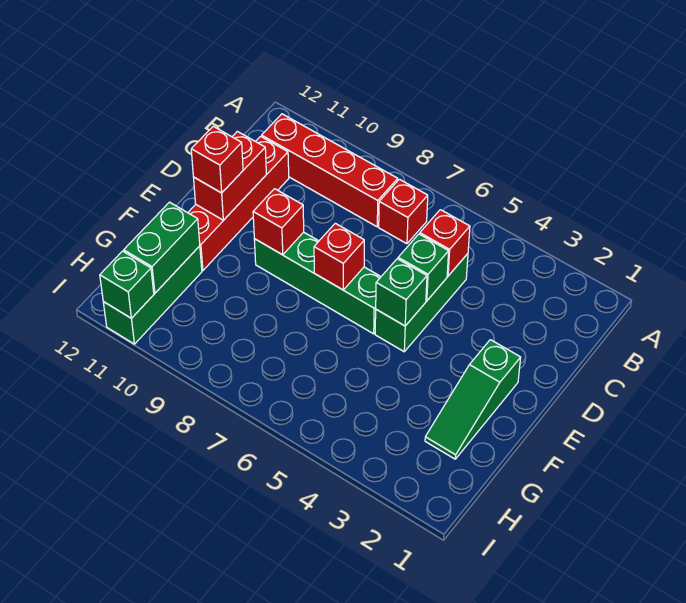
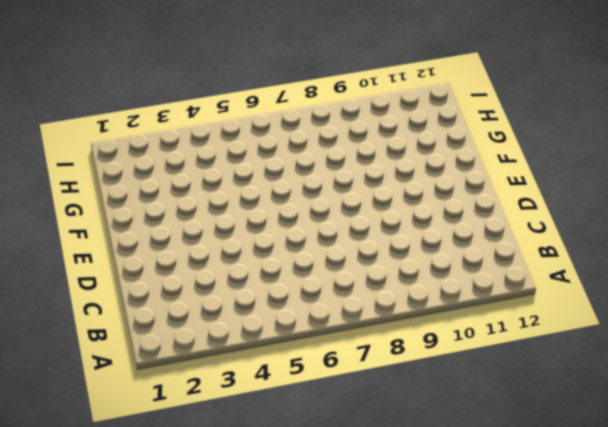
none -> red 1x1 brick [379,179,428,244]
none -> red 1x4 brick [262,114,398,227]
none -> green 1x3 brick [375,254,468,352]

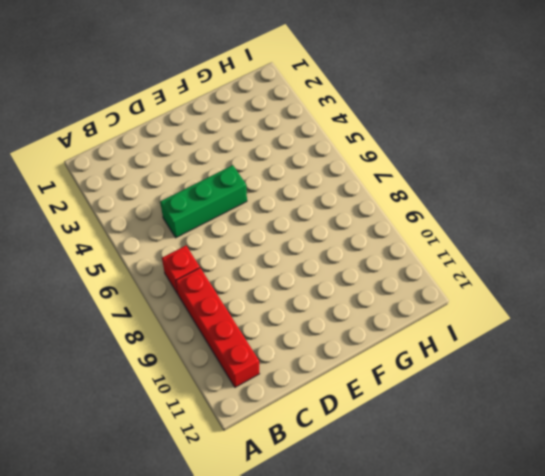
none -> red 1x4 brick [188,136,289,271]
none -> green 1x3 slope [425,340,521,459]
none -> green 1x4 brick [254,232,381,334]

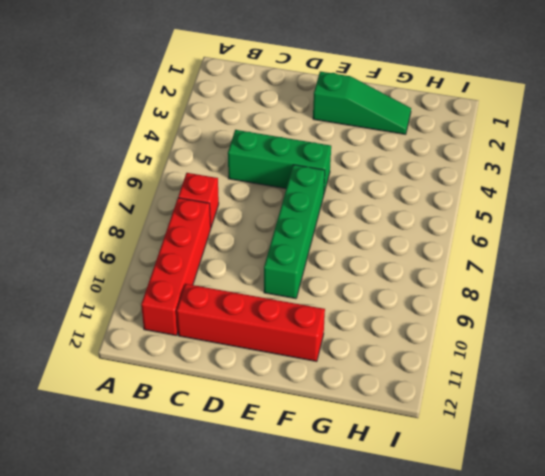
none -> green 1x3 brick [103,246,202,344]
none -> red 1x1 brick [420,210,470,276]
none -> green 1x1 brick [398,234,449,301]

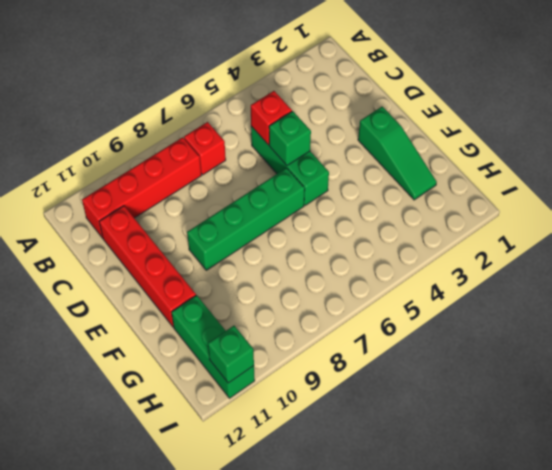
none -> red 1x2 brick [193,131,266,220]
none -> green 1x1 brick [376,259,427,326]
none -> red 1x1 brick [314,223,364,290]

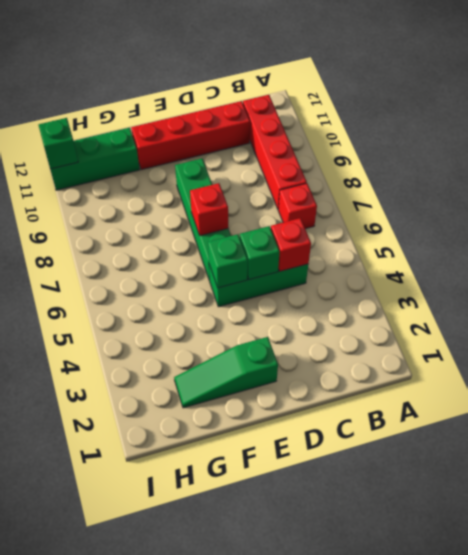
none -> red 1x2 brick [193,131,266,220]
none -> red 1x1 brick [253,189,304,255]
none -> green 1x2 brick [124,202,200,293]

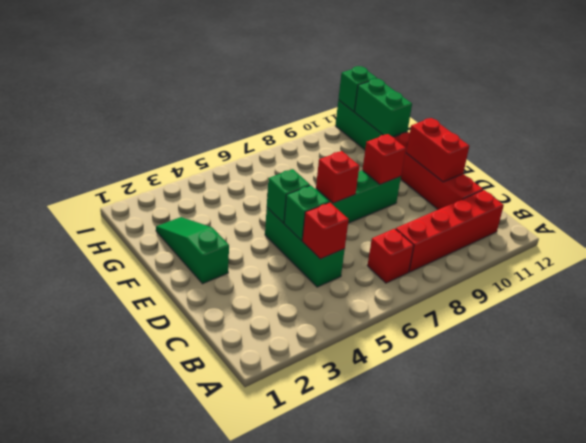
none -> red 1x1 brick [191,126,243,193]

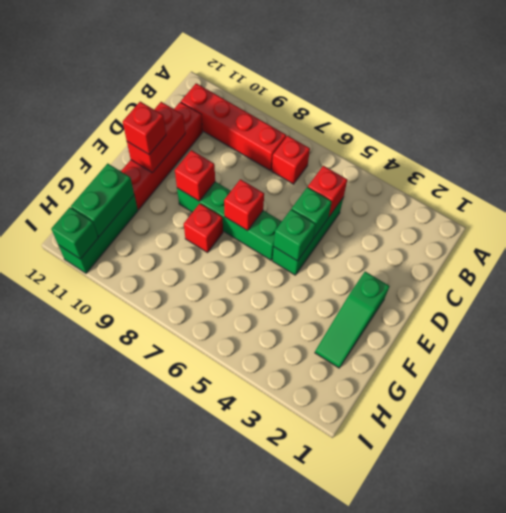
red 1x1 brick [184,204,223,253] -> none

